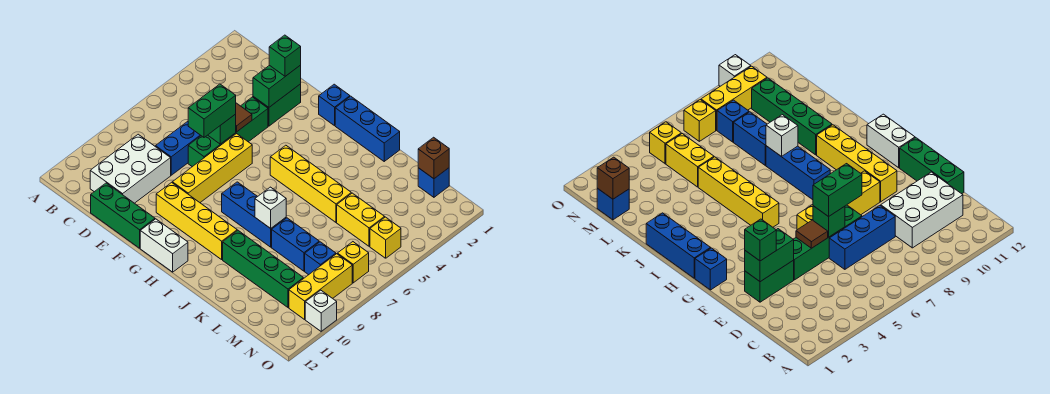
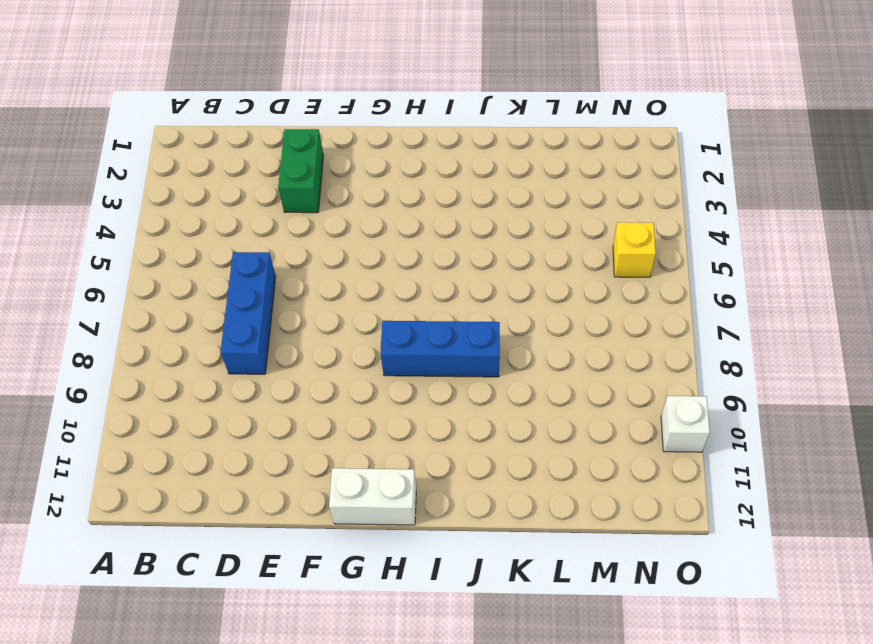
none -> white 2x3 brick [90,134,171,203]
none -> green 1x3 brick [91,183,155,248]
none -> green 1x4 brick [188,97,268,167]

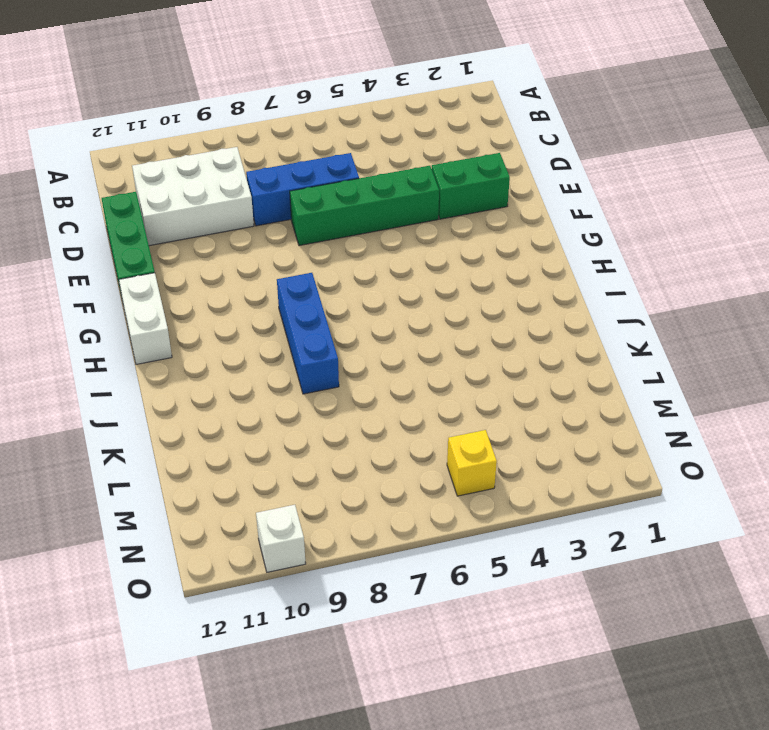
none -> yellow 1x4 brick [172,134,252,202]
none -> yellow 1x4 brick [156,182,237,259]
none -> blue 1x1 brick [319,84,350,126]

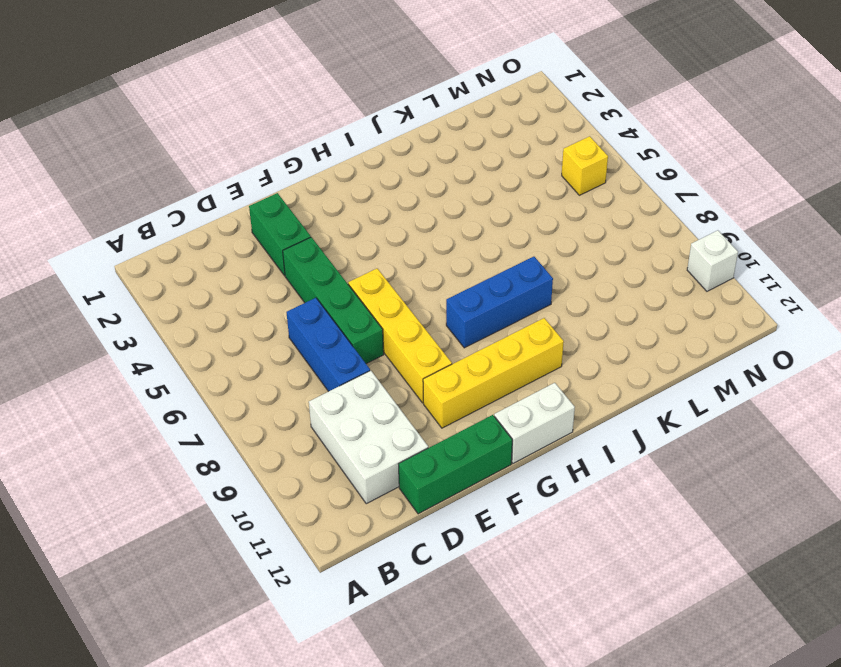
none -> blue 1x1 brick [319,84,350,126]
none -> blue 1x3 brick [335,96,400,161]
none -> yellow 1x4 brick [270,145,351,222]

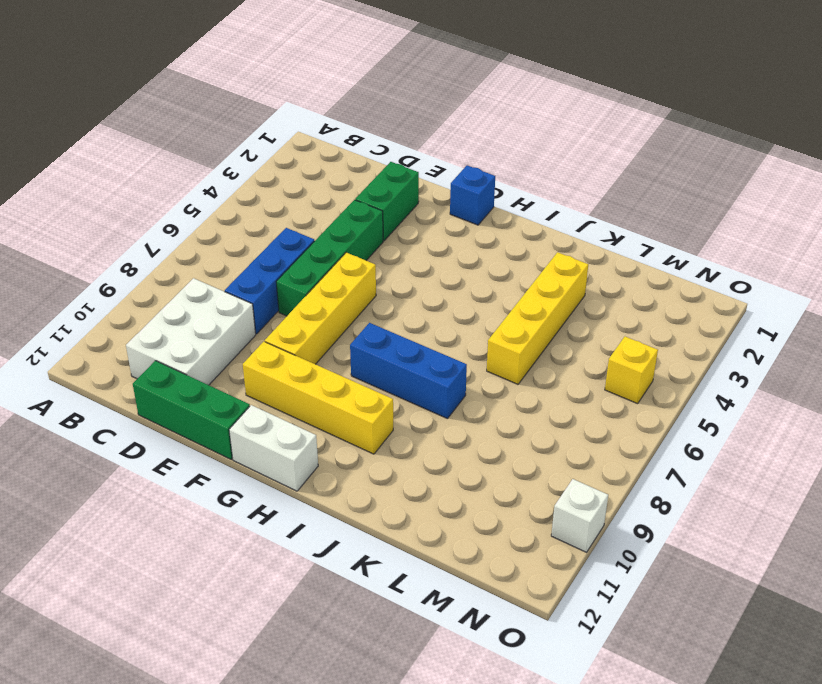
yellow 1x4 brick [487,252,588,384] -> yellow 1x4 brick turned to [270,145,351,222]
none -> blue 1x3 brick [335,96,400,161]
none -> green 1x4 brick [223,231,303,307]
none -> blue 1x2 brick [272,218,319,271]

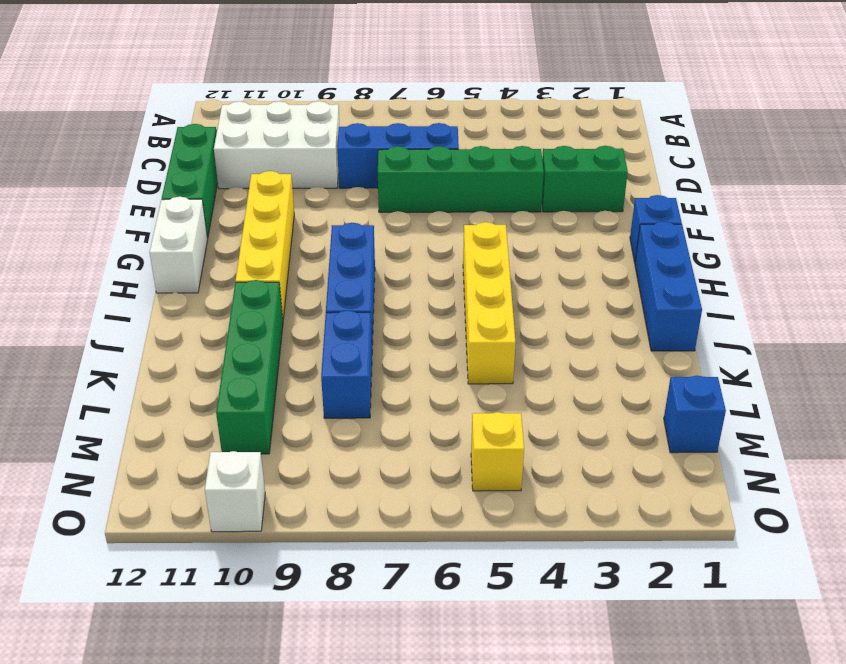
none -> yellow 1x4 brick [172,134,252,202]
none -> yellow 1x2 brick [337,193,385,246]
none -> blue 1x1 brick [305,242,336,275]

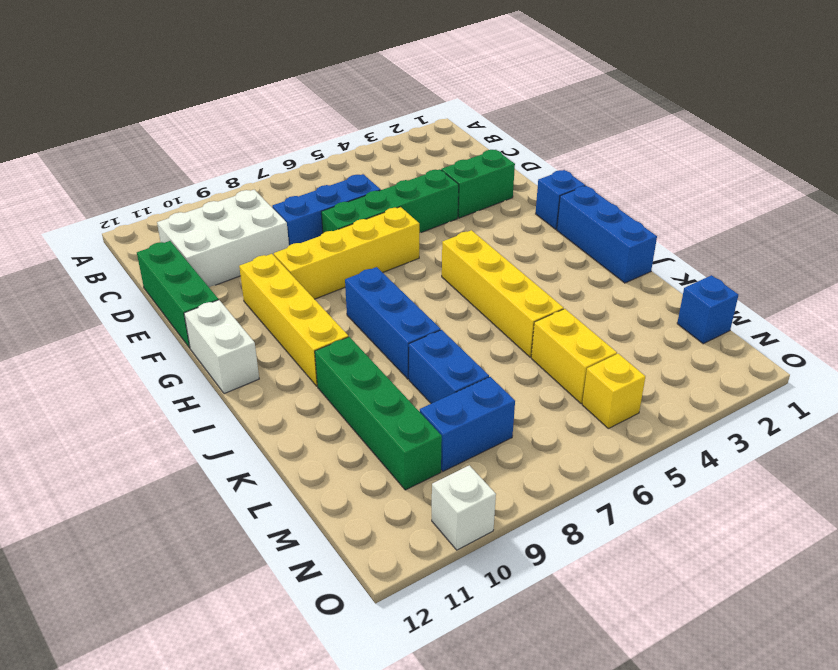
blue 1x2 brick [420,377,515,471] -> blue 1x1 brick [305,242,336,275]
none -> yellow 1x1 brick [337,242,369,283]
none -> yellow 1x3 brick [289,254,352,319]
none -> green 1x2 brick [253,65,301,107]

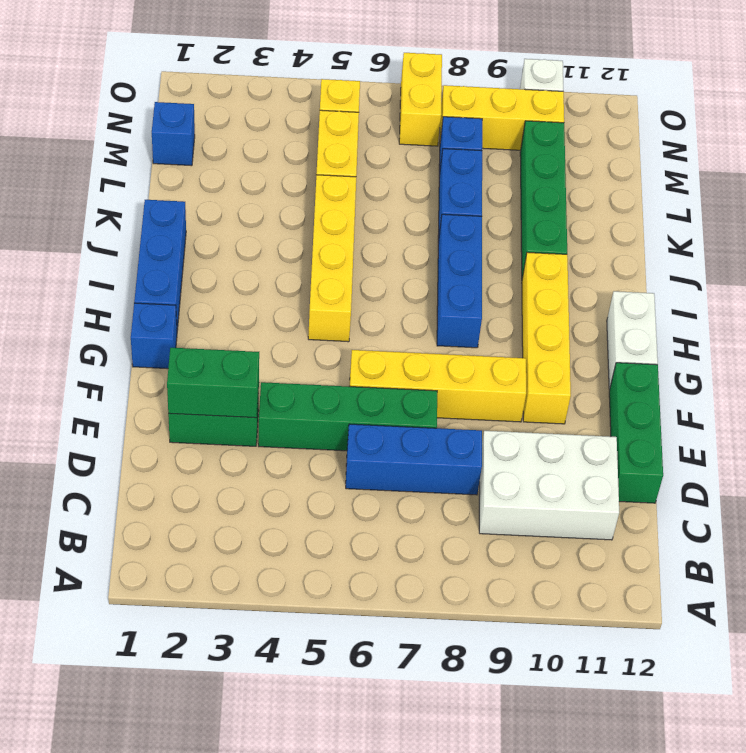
yellow 1x2 brick [399,53,442,146] -> yellow 1x1 brick [337,242,369,283]
none -> brown 1x1 tile [236,103,252,132]
none -> green 1x1 brick [208,114,236,144]
none -> white 1x1 brick [255,187,286,228]

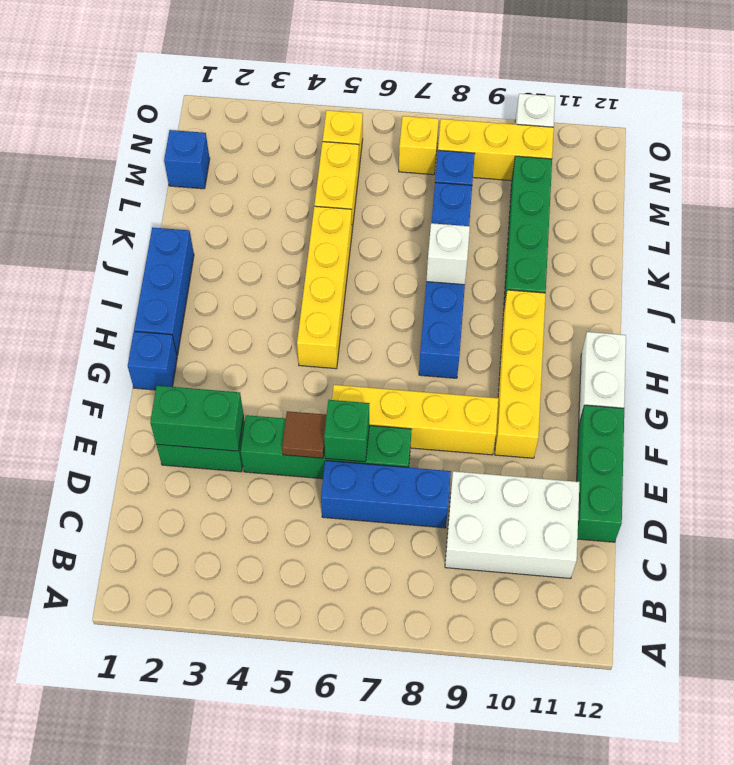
none -> brown 1x1 brick [418,137,449,179]
none -> green 1x1 brick [269,35,301,76]
none -> green 1x2 brick [188,84,236,137]

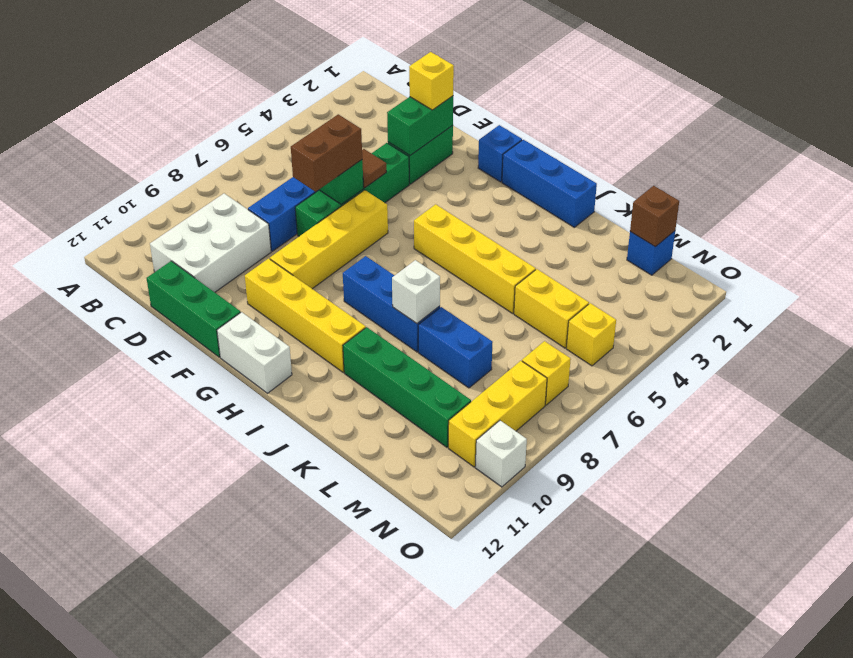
yellow 1x1 brick [409,52,454,110] -> green 1x1 brick [269,35,301,76]
brown 1x2 brick [291,114,362,192] -> green 1x2 brick [188,84,236,137]
none -> blue 1x1 brick [305,242,336,275]

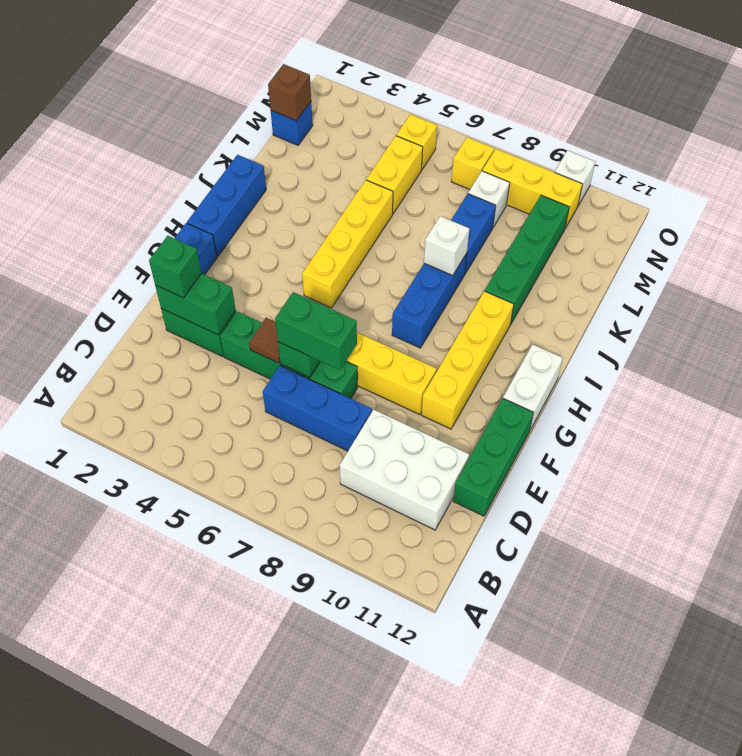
white 1x1 brick [468,171,510,227] -> blue 1x1 brick [305,242,336,275]

